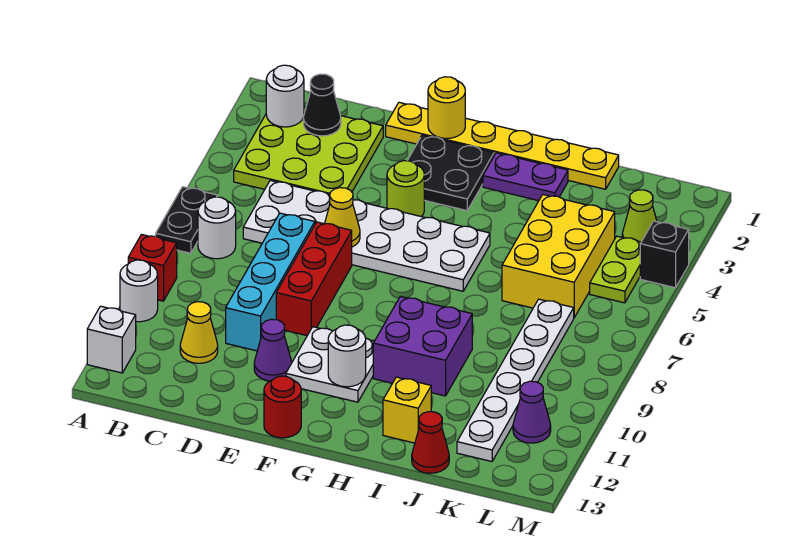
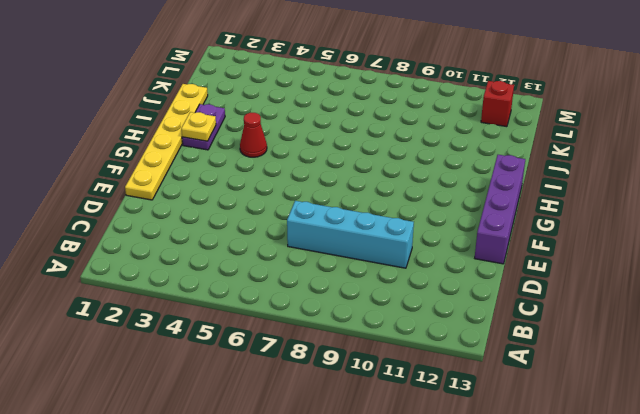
purple 1x4 brick [475,155,525,264] -> red 1x1 round brick [264,376,301,438]
yellow 1x1 plate [181,112,216,141] -> none
red 1x1 cone [240,113,267,157] -> red 1x1 cone moved to [412,412,449,473]
red 1x1 brick [481,81,514,127] -> red 1x1 brick moved to [128,234,177,301]
none -> black 1x2 plate [156,187,218,253]
none -> white 1x1 round brick [120,260,158,322]
none -> white 1x1 brick [87,306,136,373]
none -> lime 3x3 plate [234,107,383,195]

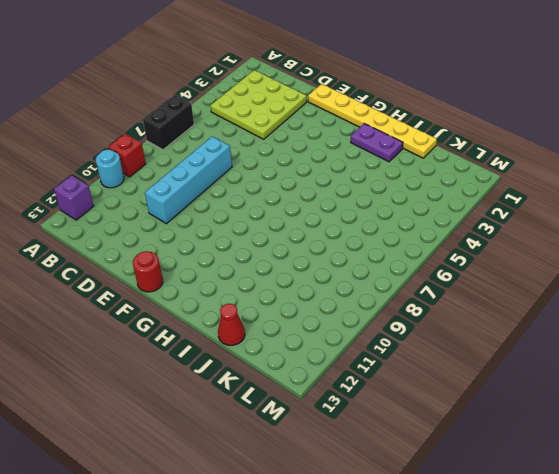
black 1x2 brick [143,95,194,150] -> black 1x2 plate [156,187,218,253]
cyan 1x1 round brick [96,150,124,188] -> white 1x1 round brick [120,260,158,322]
purple 1x1 brick [54,175,94,220] -> white 1x1 brick [87,306,136,373]
none -> white 1x1 round brick [198,197,236,259]
none -> white 2x6 plate [243,180,490,291]
none -> yellow 1x1 cone [180,302,218,363]
none -> red 1x3 brick [276,222,352,336]

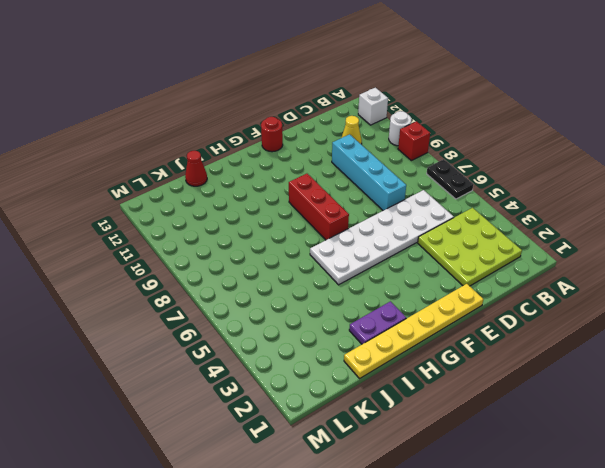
red 1x3 brick [289,174,349,240] -> red 1x3 brick moved to [276,222,352,336]
none -> white 1x1 round brick [198,197,236,259]
none -> purple 1x1 cone [254,319,292,381]
none -> black 2x2 plate [407,135,494,211]
none -> lime 1x1 round brick [387,161,424,217]

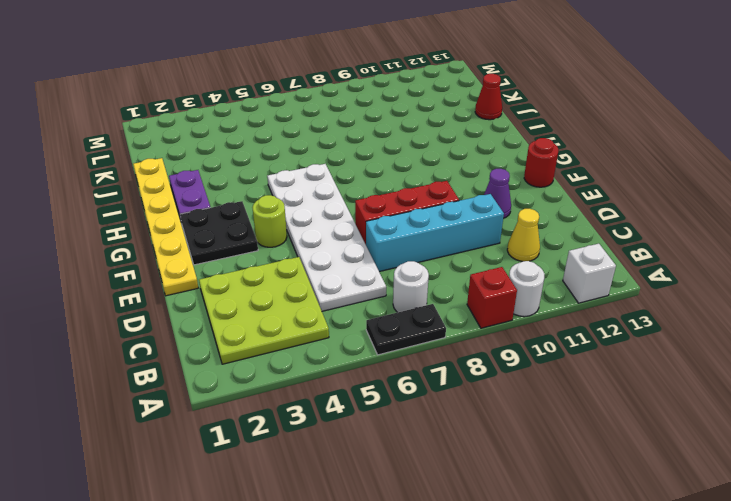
none -> white 2x2 plate [286,327,374,402]
none -> purple 2x2 brick [373,296,472,396]
none -> yellow 1x1 brick [383,377,431,443]
none -> yellow 2x3 brick [502,195,615,317]

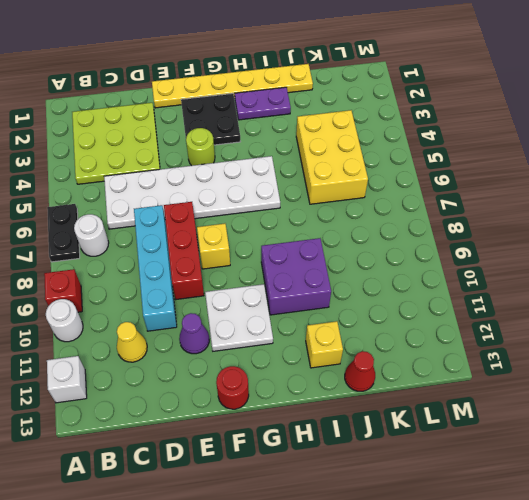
yellow 1x1 brick [197,224,230,269] -> none
none -> white 1x6 plate [457,299,574,462]
none -> lime 1x1 cone [622,190,657,242]
none -> lime 1x2 plate [590,236,641,303]
none -> purple 1x1 cone [513,381,551,443]

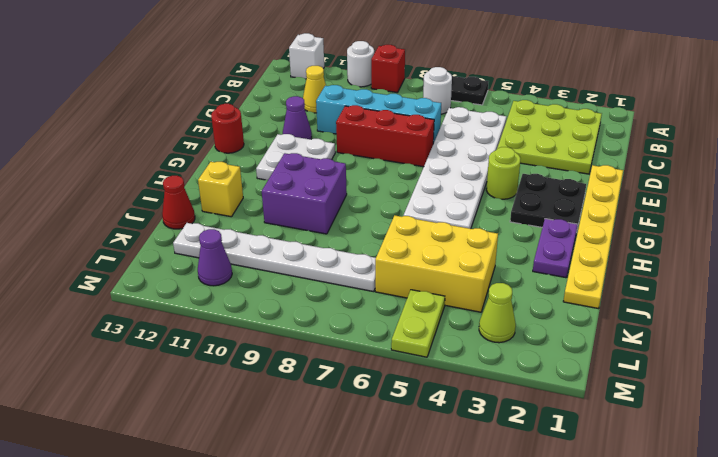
lime 1x2 plate [391,290,445,357] -> lime 1x2 plate turned to [590,236,641,303]
none -> black 1x1 brick [640,221,689,288]
none -> white 1x1 round brick [266,65,304,127]
none -> black 1x1 cone [303,74,341,136]
none -> yellow 1x1 cone [325,188,360,247]

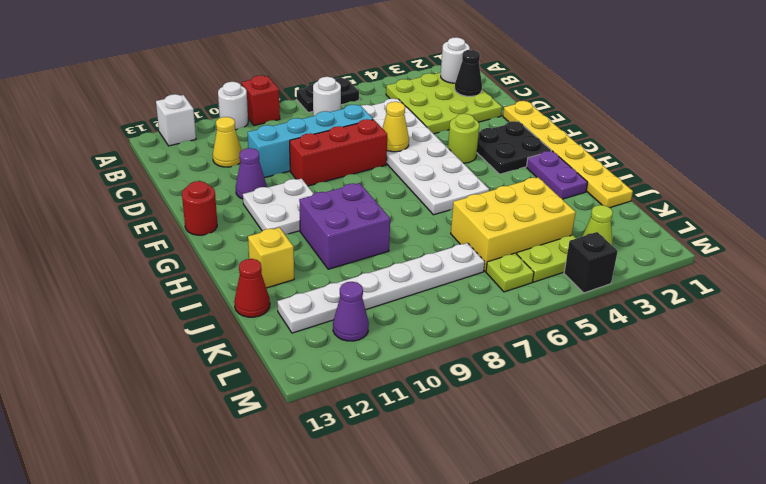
lime 1x1 plate [486,253,534,292] -> none
none -> yellow 1x1 round brick [428,77,465,138]
none -> white 1x1 round brick [328,325,366,387]

